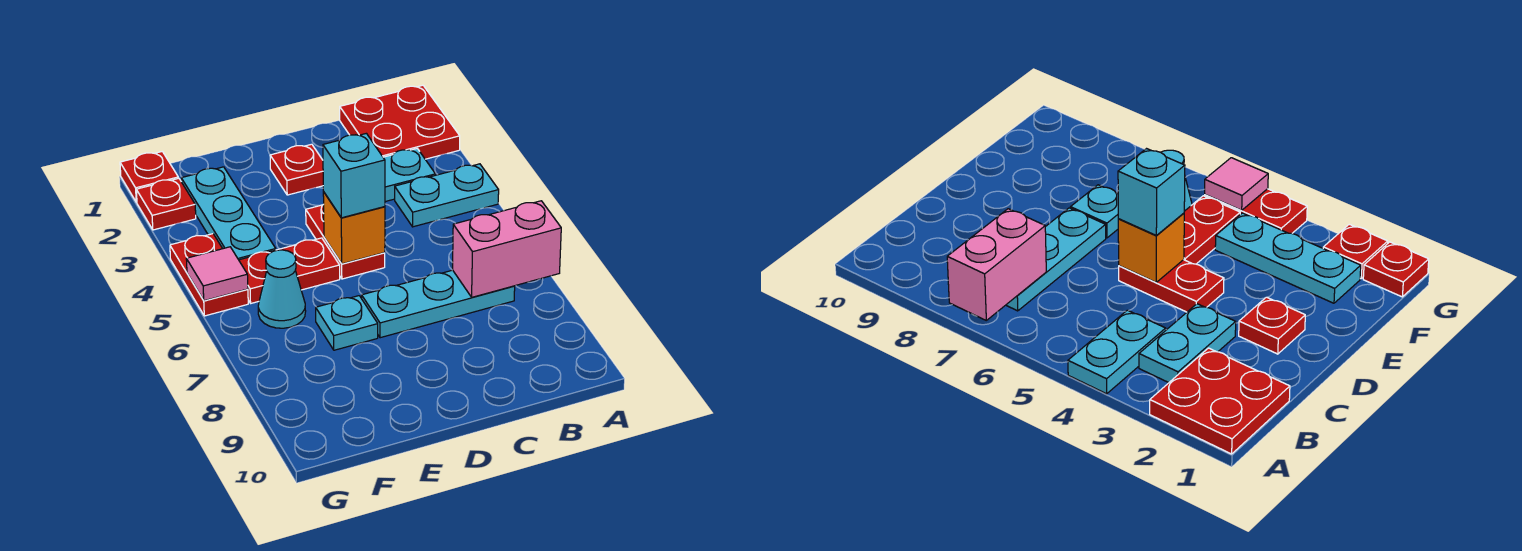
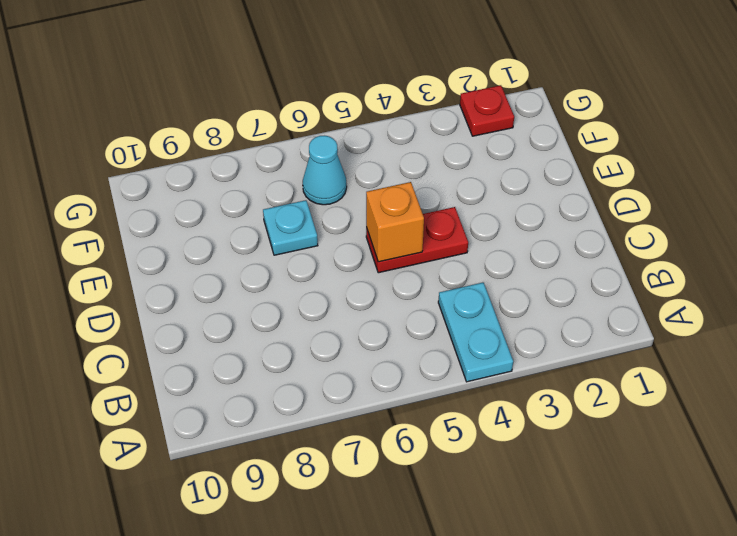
none -> red 2x2 plate [340,85,460,159]
none -> cyan 1x2 plate [383,149,435,202]
none -> cyan 1x3 plate [362,270,515,338]

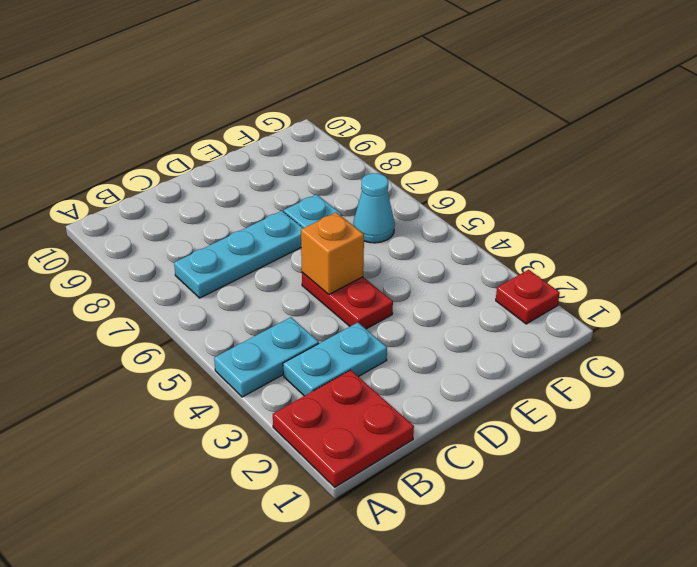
none -> red 1x1 plate [270,144,323,195]
none -> red 1x2 plate [239,238,340,303]
none -> cyan 1x3 plate [181,167,276,260]

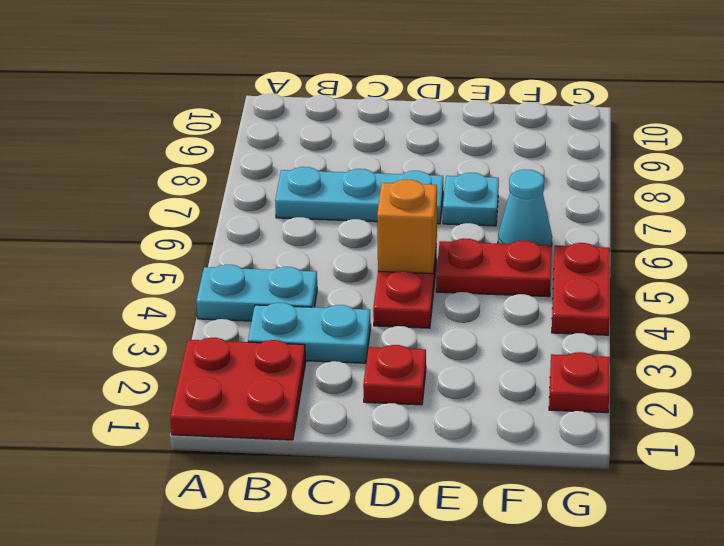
none -> cyan 1x3 plate [181,167,276,260]
none -> red 1x1 plate [120,152,178,202]
none -> pink 1x2 brick [453,201,561,297]

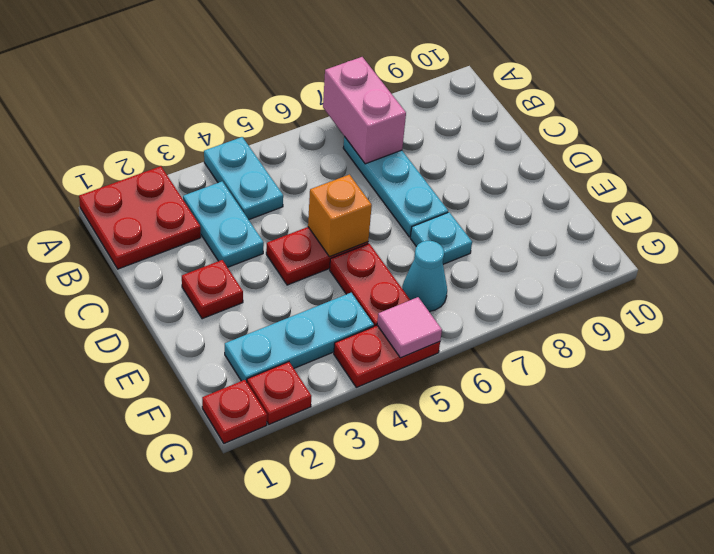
none -> cyan 1x1 brick [323,133,385,218]

